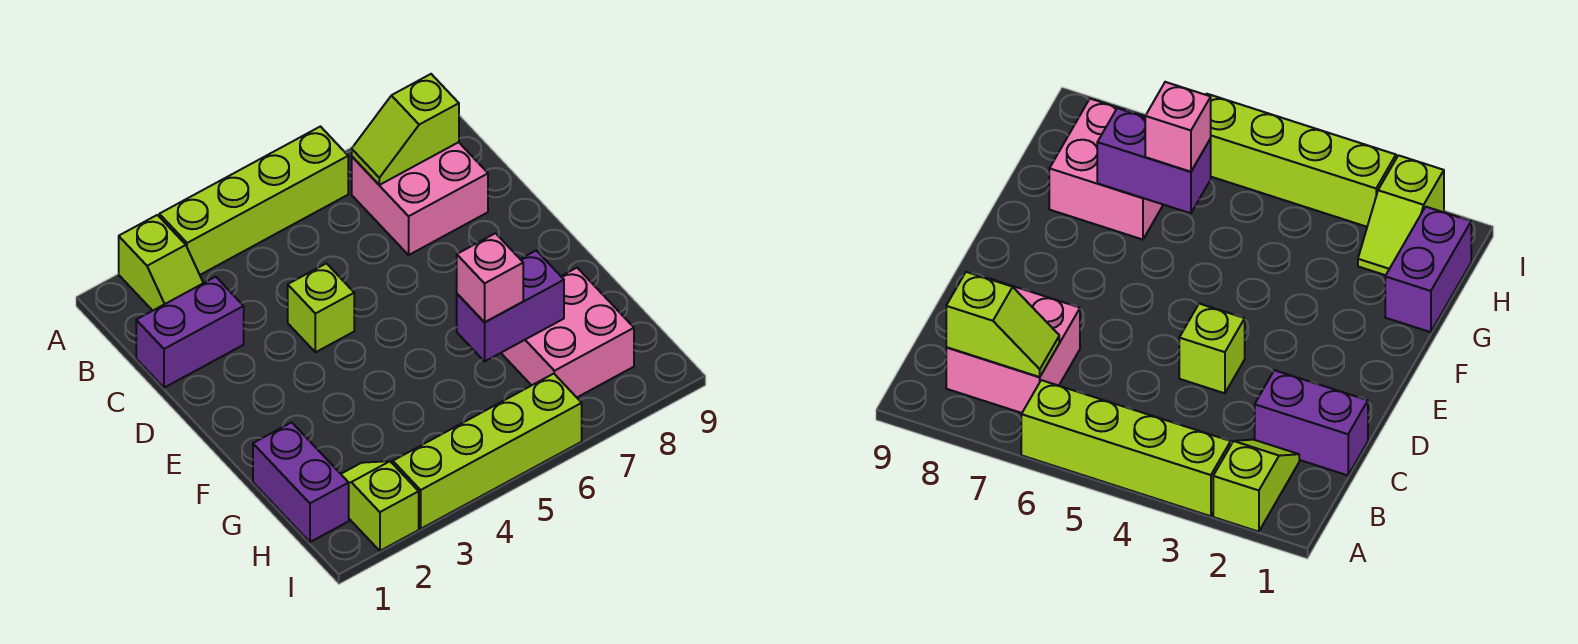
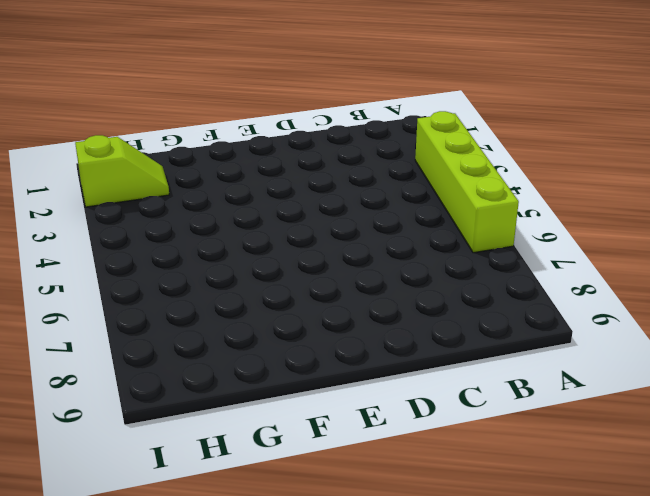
none -> lime 1x2 slope [119,215,203,311]
none -> pink 2x2 brick [352,142,488,255]
none -> purple 1x2 brick [136,277,244,388]

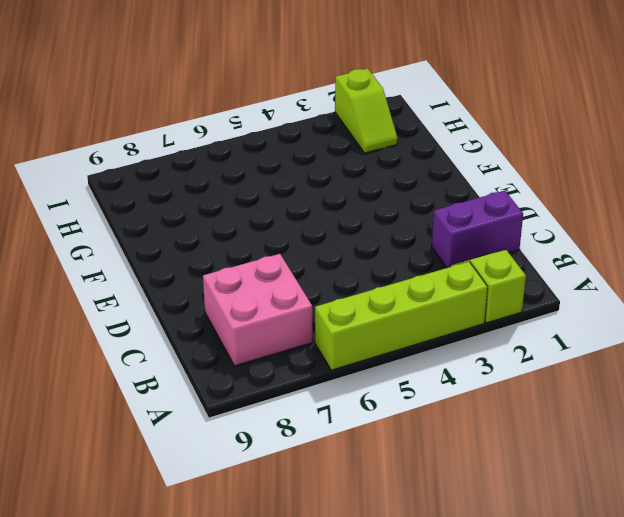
none -> lime 1x1 brick [288,263,354,352]
none -> purple 1x2 brick [253,422,349,542]
none -> pink 2x2 brick [501,268,634,397]

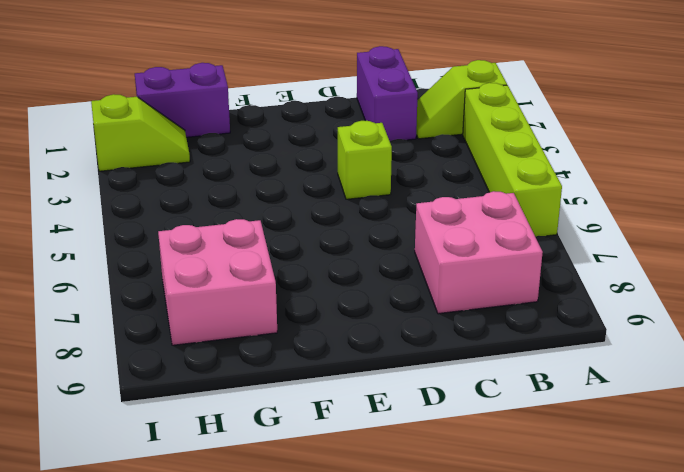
none -> lime 1x4 brick [393,374,582,529]
none -> lime 1x2 slope [352,74,459,185]
none -> purple 1x2 brick [457,250,564,361]

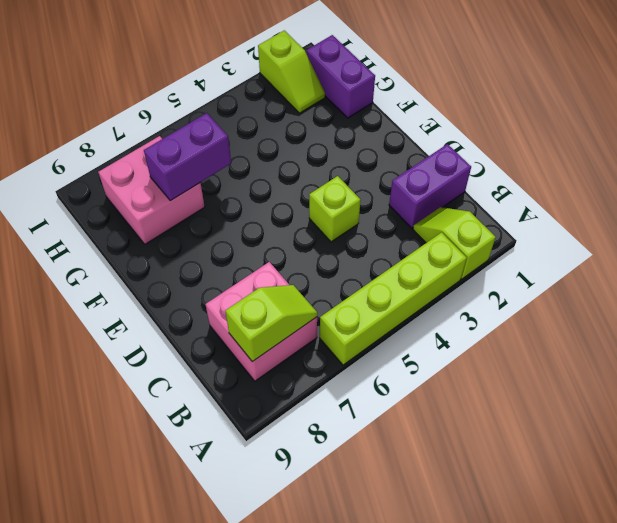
none -> lime 1x4 brick [393,374,582,529]
none -> pink 1x1 brick [457,233,523,322]

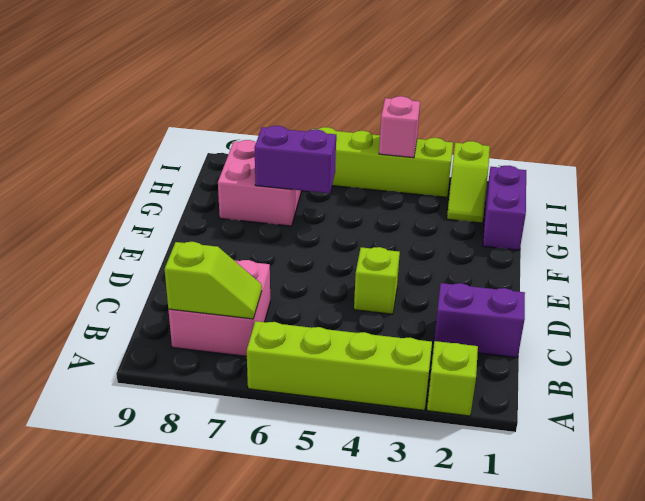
pink 1x1 brick [379,96,420,158] -> pink 1x1 brick moved to [457,233,523,322]

